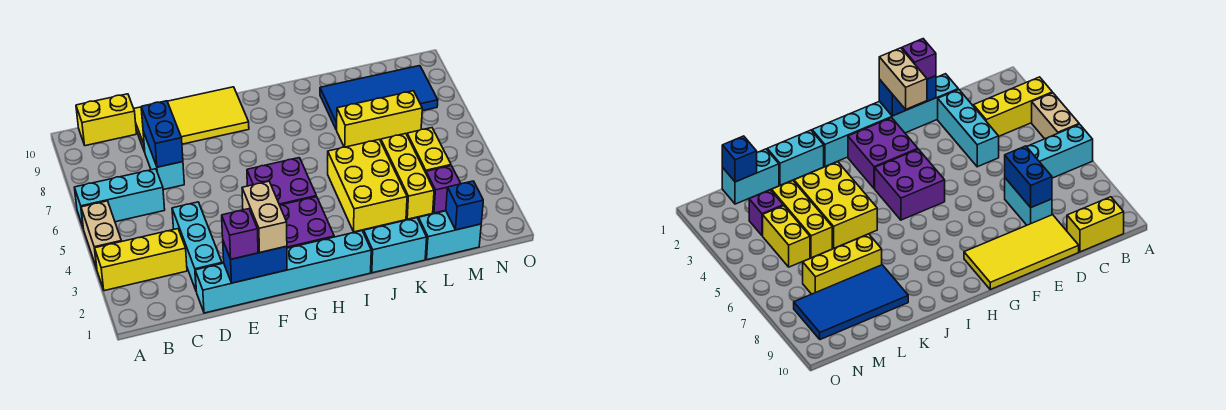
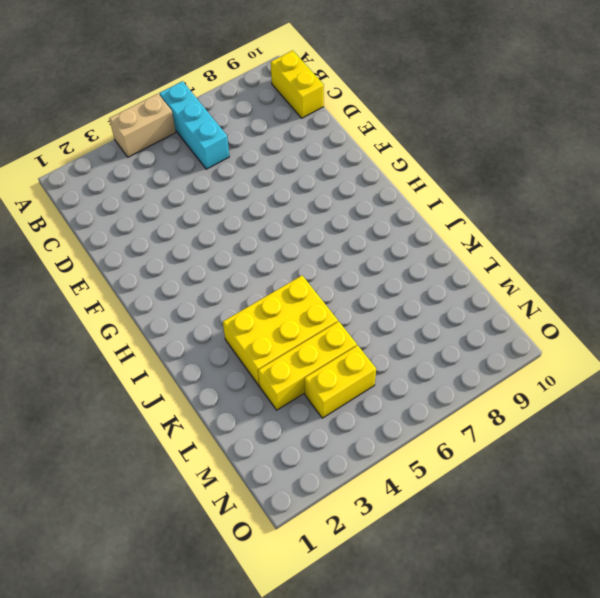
none -> yellow 1x3 brick [95,229,187,291]
none -> cyan 1x6 brick [195,231,371,313]
none -> cyan 1x3 brick [172,202,222,290]

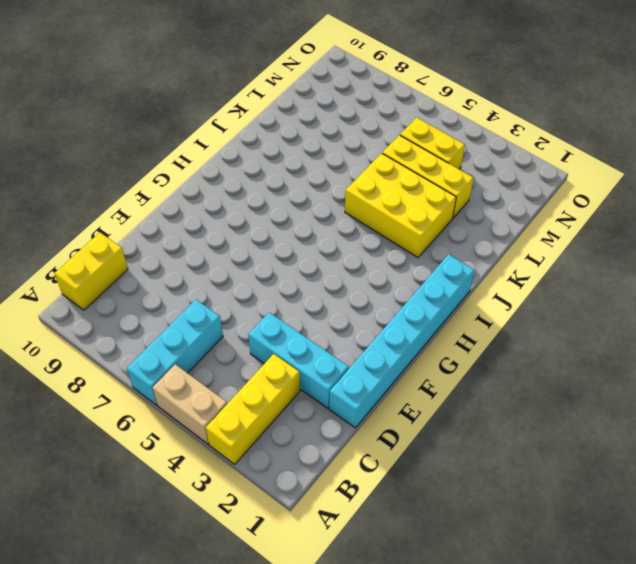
none -> cyan 1x2 brick [143,132,184,190]
none -> yellow 2x4 tile [134,87,249,152]
none -> purple 2x2 brick [280,197,334,248]

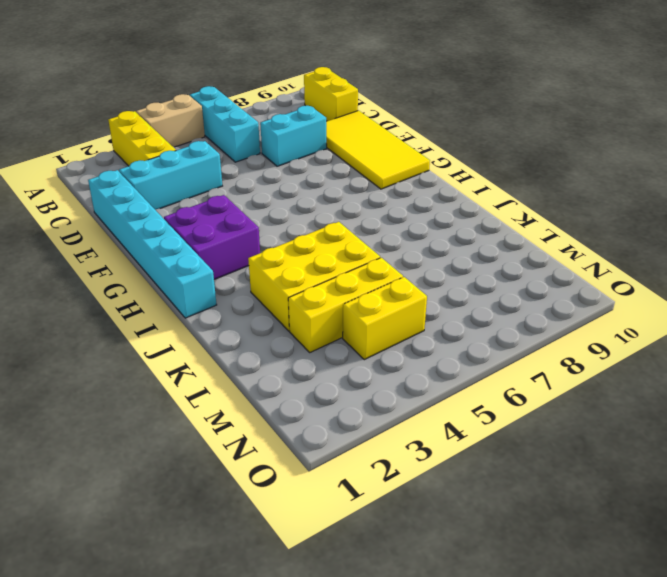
none -> purple 2x2 brick [247,158,316,205]
none -> cyan 1x2 brick [364,218,427,273]
none -> yellow 1x3 brick [337,91,422,147]

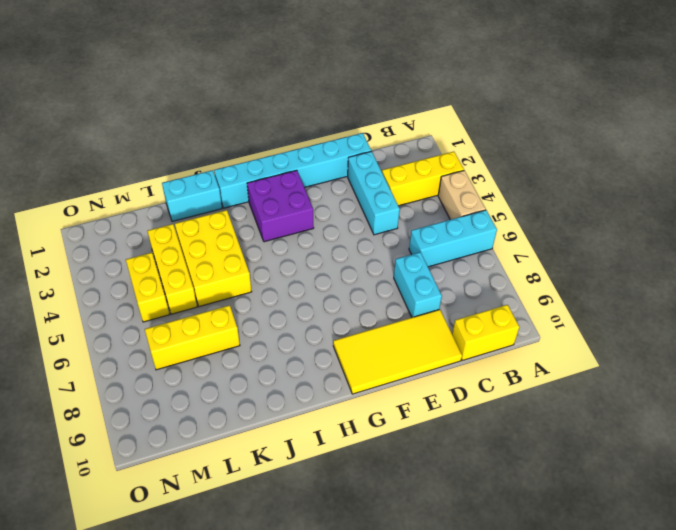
none -> purple 2x2 brick [247,158,316,205]
none -> blue 2x4 tile [320,66,438,130]
none -> cyan 1x2 brick [418,211,481,260]

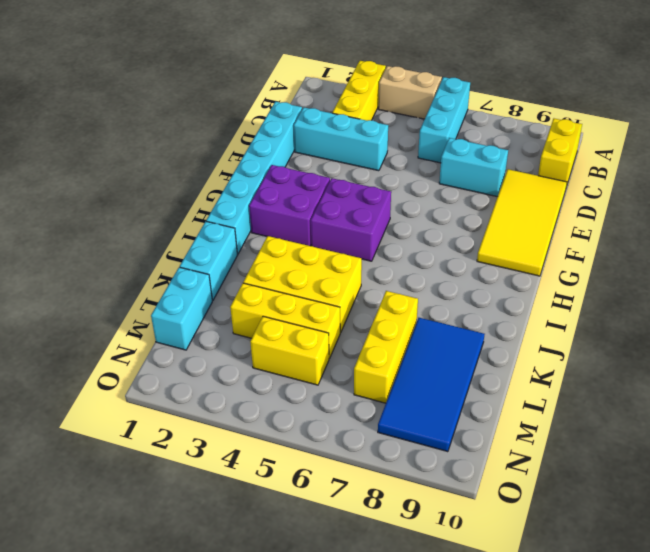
none -> purple 1x1 brick [426,166,461,213]
none -> blue 1x2 brick [141,101,183,167]
none -> blue 1x2 brick [223,241,287,283]

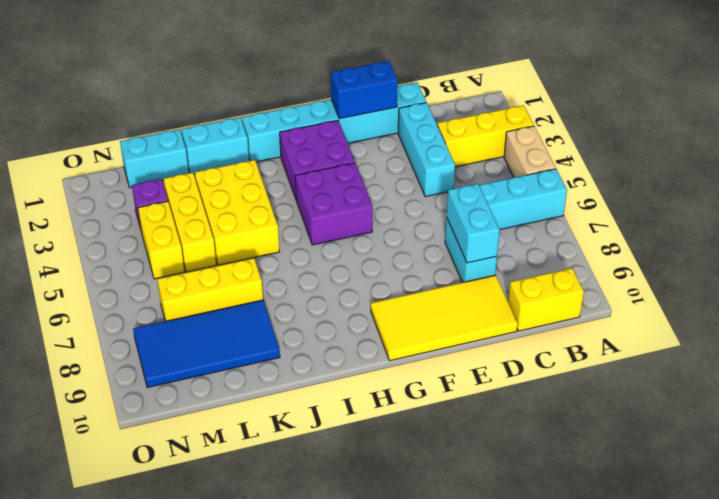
cyan 1x2 brick [447,184,500,263] -> blue 1x2 brick [141,101,183,167]
none -> blue 1x1 brick [446,181,483,230]
none -> purple 1x1 brick [222,209,258,259]
none -> tan 1x2 brick [242,181,287,252]

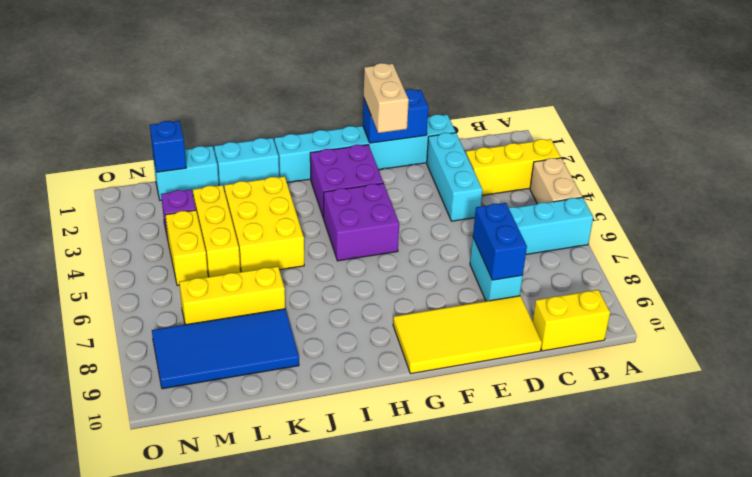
none -> purple 1x1 brick [222,209,258,259]

